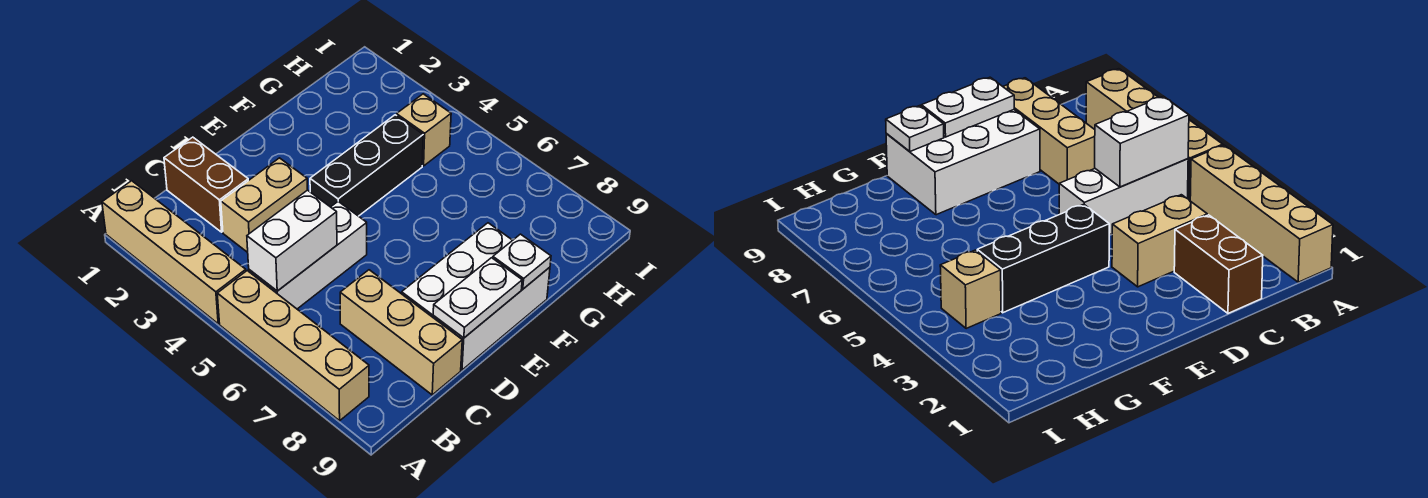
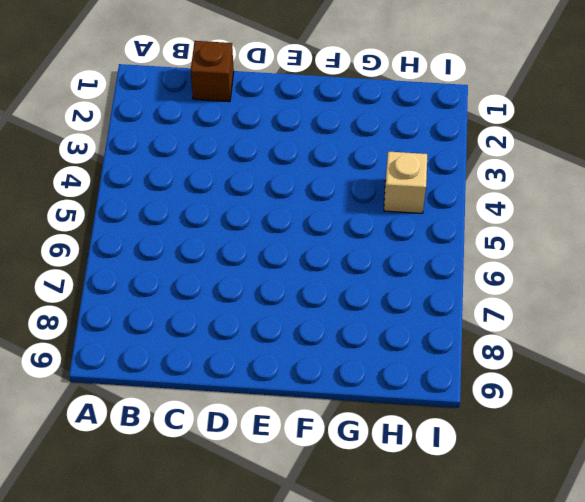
brown 1x1 brick [191,41,234,102] -> brown 1x2 brick [164,137,248,232]
none -> tan 1x4 brick [102,181,246,324]
none -> tan 1x4 brick [217,271,369,421]
none -> white 1x3 brick [249,201,367,309]

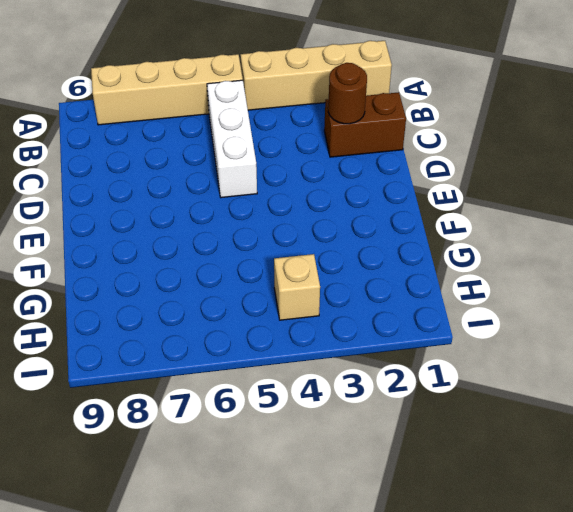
brown 1x1 round brick [328,63,367,124] -> none
none -> tan 1x2 brick [221,158,307,252]
none -> tan 1x3 brick [340,270,462,395]
none -> white 2x3 brick [402,223,550,370]

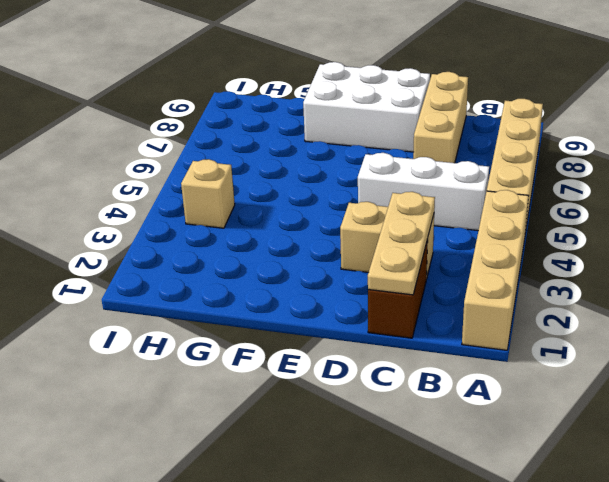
tan 1x3 plate [368,192,435,295] -> none
none -> black 1x3 brick [310,115,423,216]
none -> white 1x2 brick [247,190,337,291]
none -> white 1x2 plate [433,258,522,338]

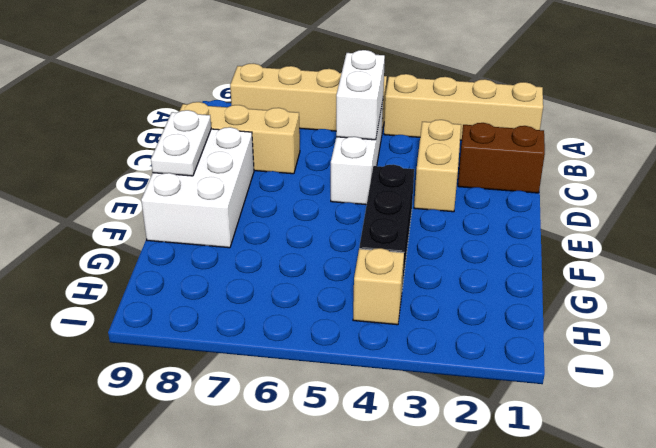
none -> white 1x1 plate [493,234,551,289]

